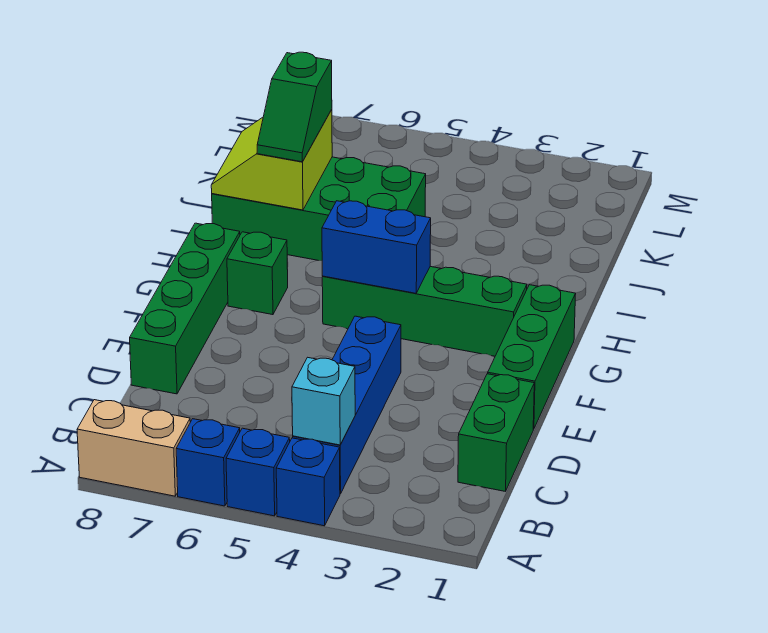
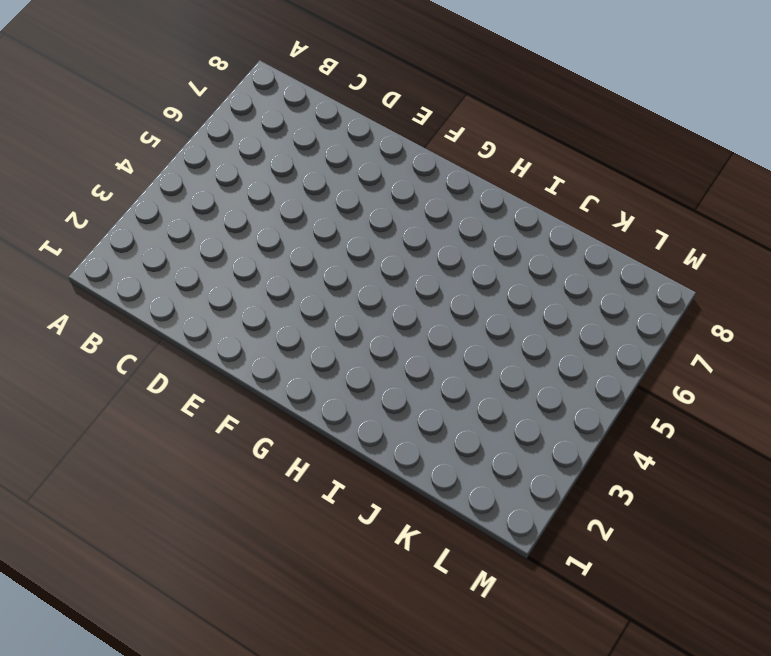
none -> blue 1x1 brick [276,438,340,526]
none -> blue 1x1 brick [226,428,290,516]
none -> blue 1x1 brick [176,419,240,506]

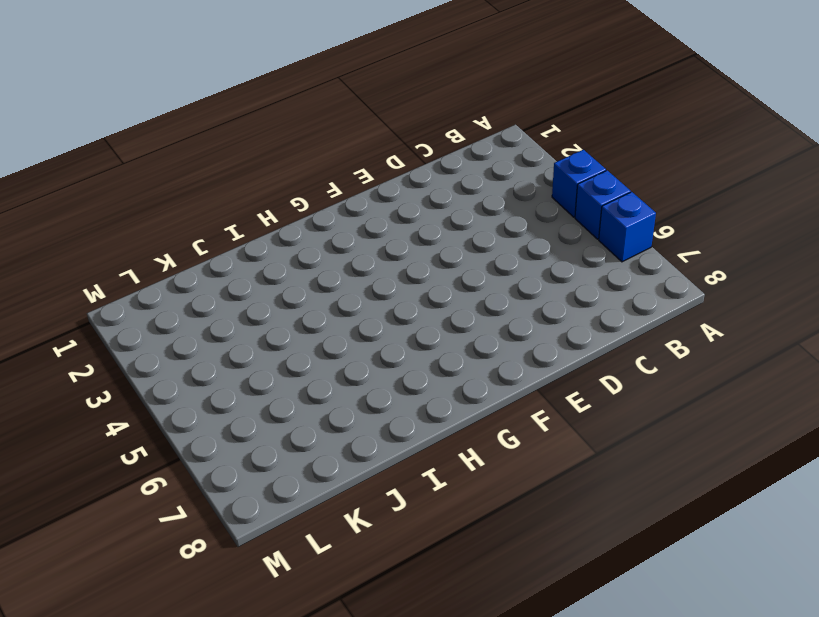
none -> tan 1x2 brick [77,400,190,496]
none -> blue 1x4 brick [293,316,401,494]
none -> green 1x2 brick [458,374,534,491]

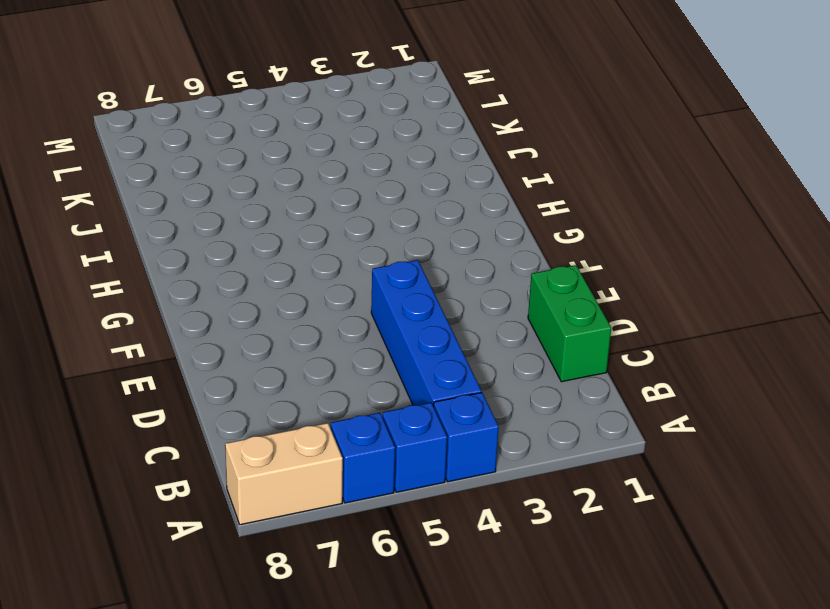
none -> green 1x4 brick [130,223,240,394]
none -> green 1x3 brick [488,285,576,429]
none -> green 1x4 brick [322,267,527,356]

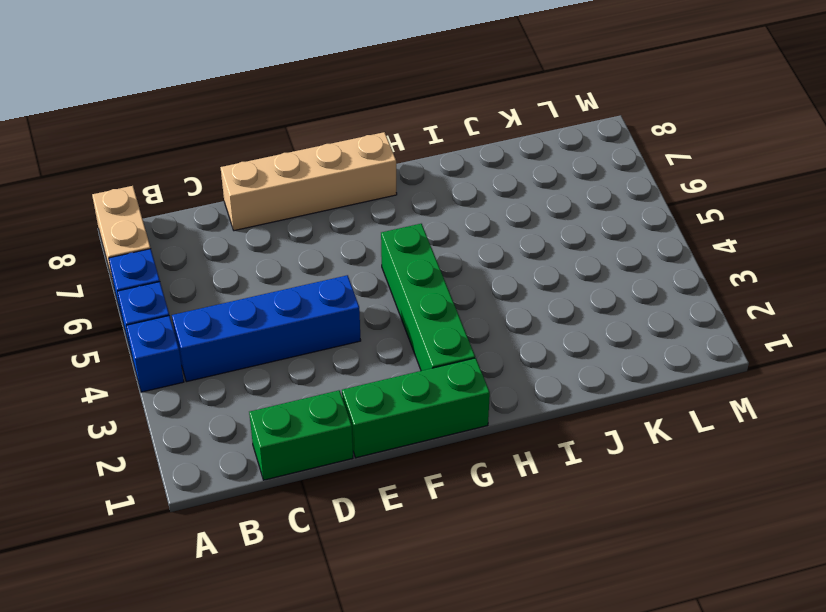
tan 1x4 brick [220,132,397,231] -> green 1x4 brick [130,223,240,394]
none -> green 1x1 brick [227,232,288,315]
none -> green 2x4 brick [212,157,426,261]
none -> cyan 1x1 brick [292,357,355,445]

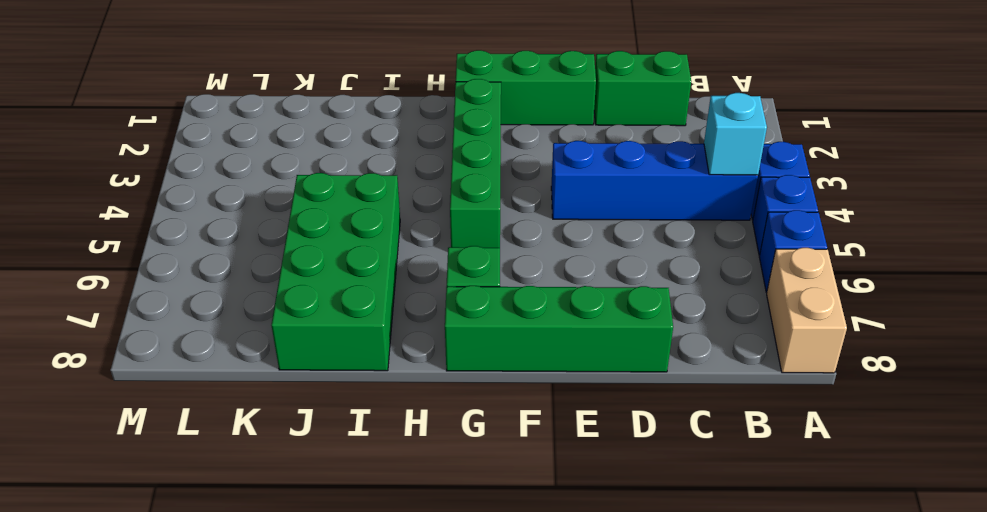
none -> blue 1x2 brick [322,201,431,293]
none -> lime 2x2 slope [211,110,332,210]
none -> green 1x2 slope [257,52,332,162]

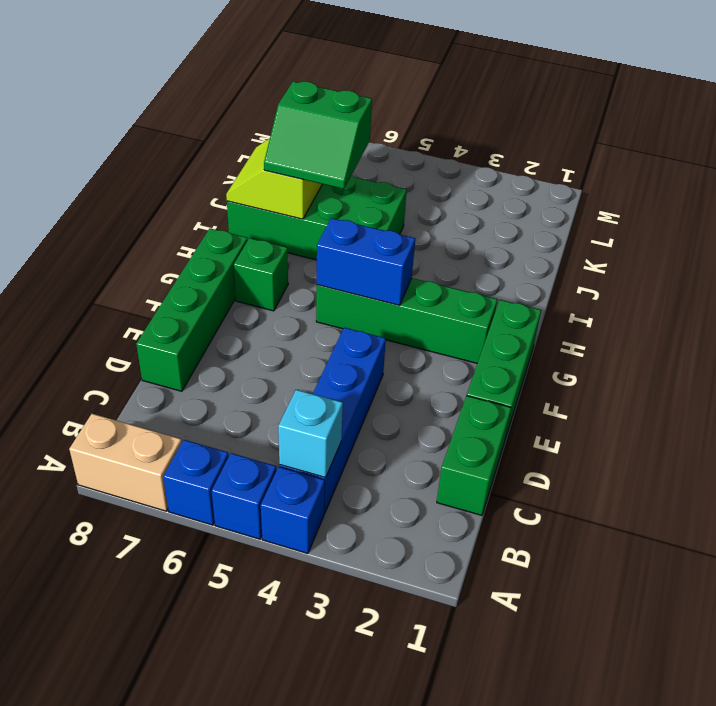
green 2x2 slope [264,82,372,189] -> green 1x2 slope [257,52,332,162]

